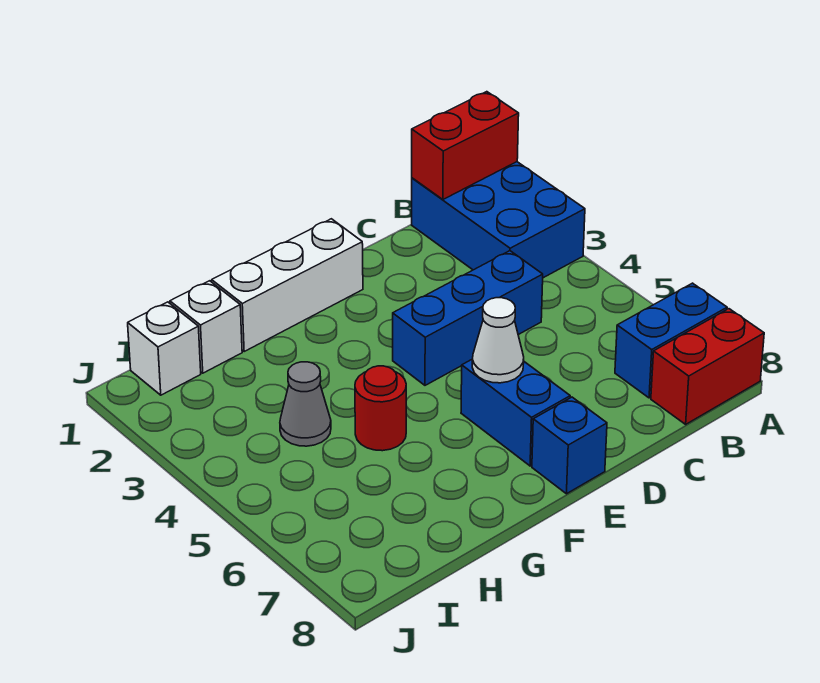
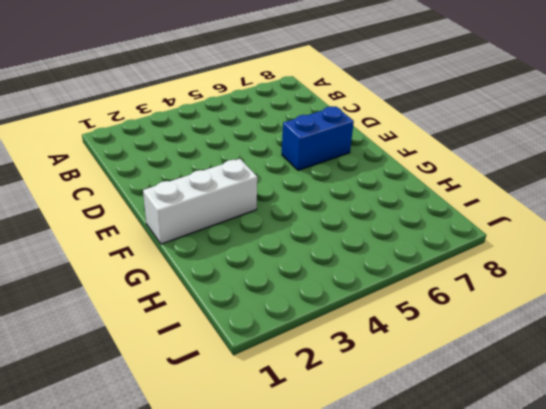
white 1x3 brick [143,159,257,244] -> white 1x3 brick turned to [212,219,363,351]
none -> blue 2x3 brick [412,162,585,278]
none -> blue 1x2 brick [615,283,727,398]
none -> red 1x2 brick [651,309,764,424]

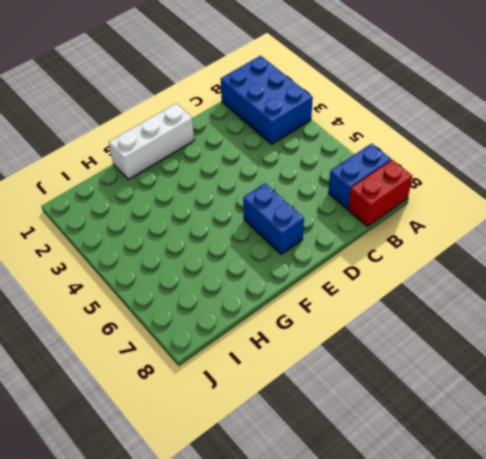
none -> blue 1x3 brick [393,251,543,385]
none -> blue 1x1 brick [532,397,607,494]
none -> red 1x1 round brick [355,366,406,451]

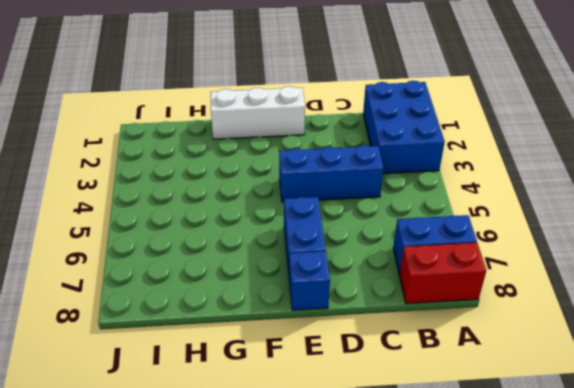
none -> red 1x1 round brick [355,366,406,451]
none -> white 1x1 brick [170,281,242,373]
none -> grey 1x1 cone [280,362,331,446]

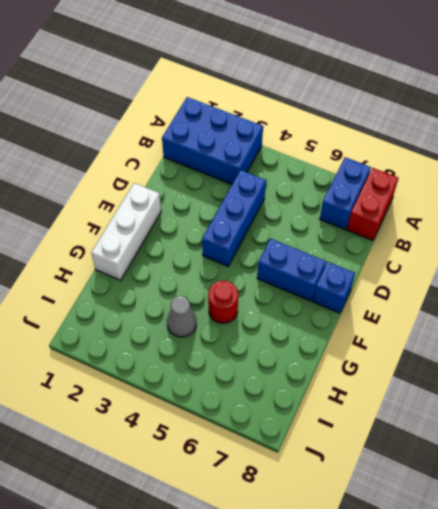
none -> white 1x1 brick [170,281,242,373]
none -> white 1x1 brick [128,302,201,395]
none -> red 1x2 brick [412,92,519,199]

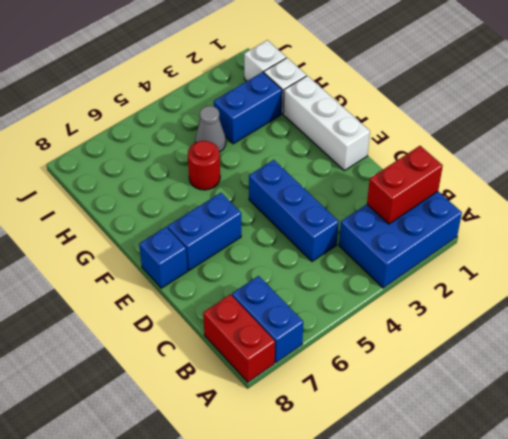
red 1x2 brick [367,146,443,224] -> red 1x2 brick turned to [412,92,519,199]
blue 1x2 brick [214,72,282,144] -> none
none -> white 1x1 cone [472,298,524,383]

